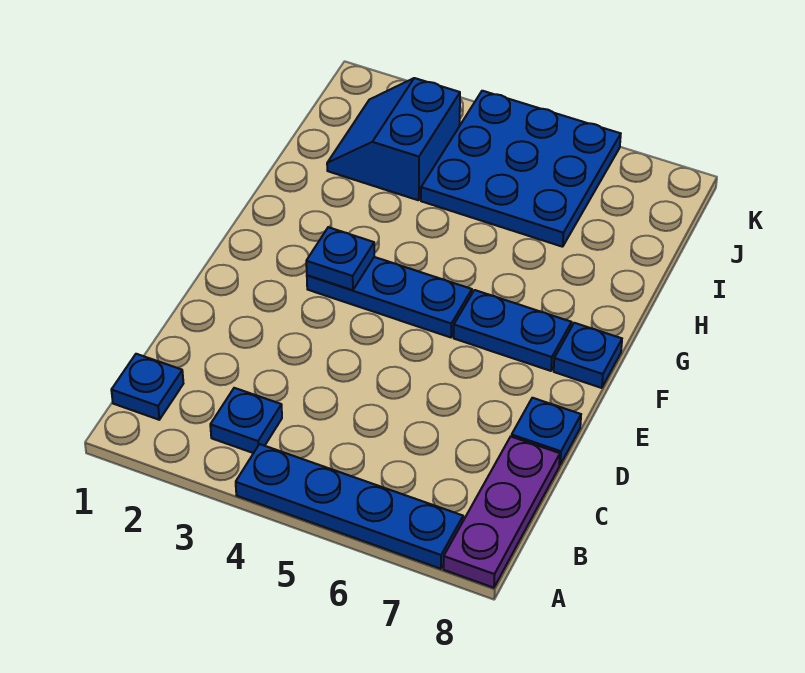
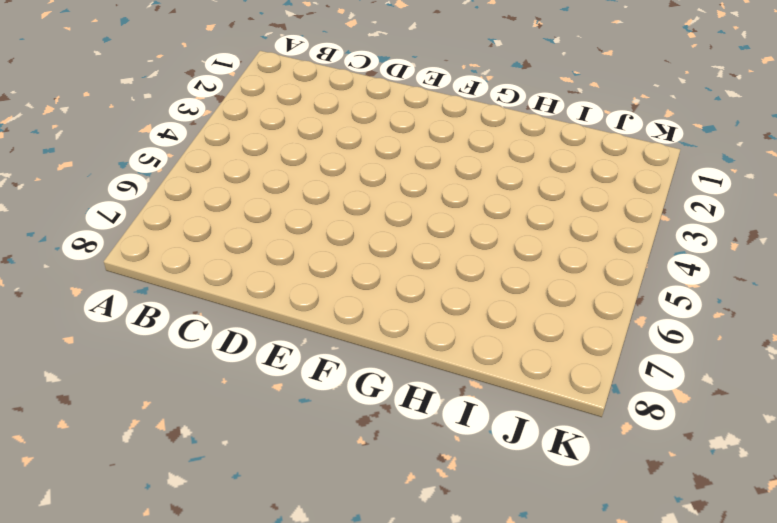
none -> blue 1x4 plate [236,444,463,569]
none -> purple 1x3 plate [443,437,560,588]

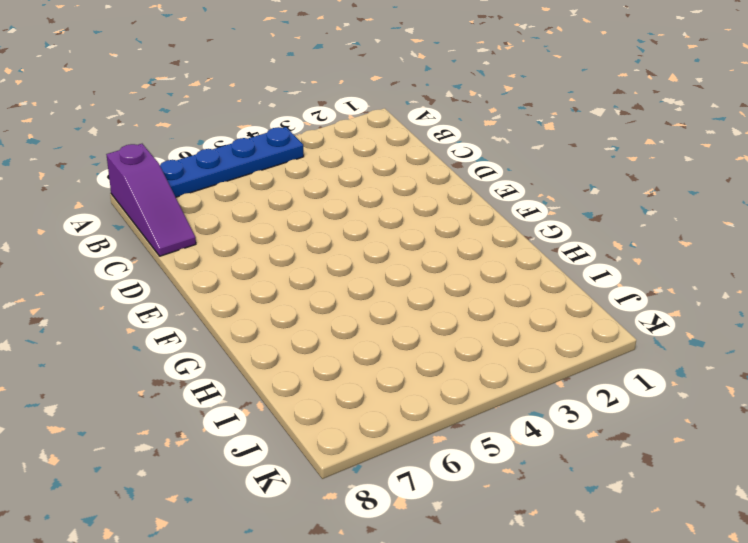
purple 1x3 slope [106,144,196,256] -> purple 1x3 plate [443,437,560,588]
none -> blue 1x1 plate [111,354,183,420]
none -> blue 1x1 plate [210,388,282,453]

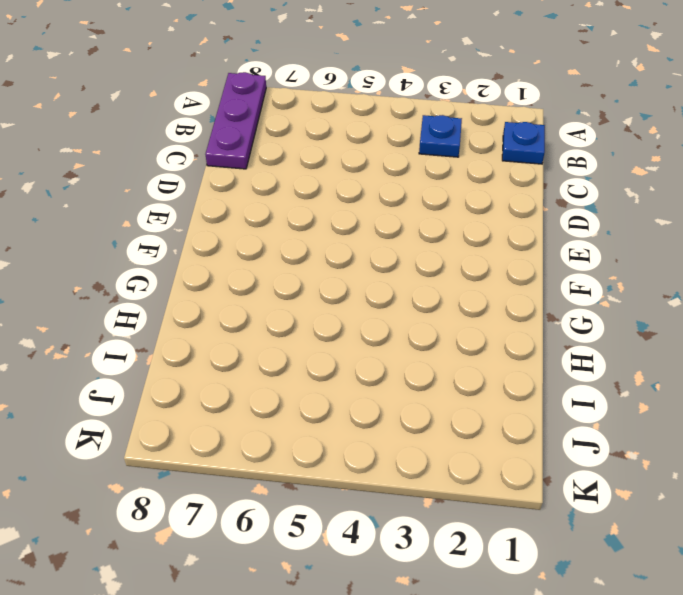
none -> blue 1x4 plate [236,444,463,569]
none -> blue 1x1 plate [512,398,581,465]

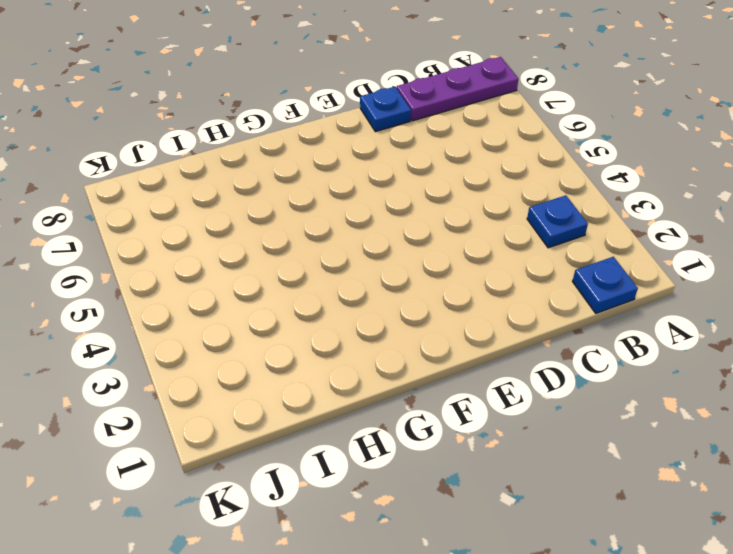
none -> blue 1x4 plate [236,444,463,569]
none -> blue 1x3 plate [307,257,472,337]

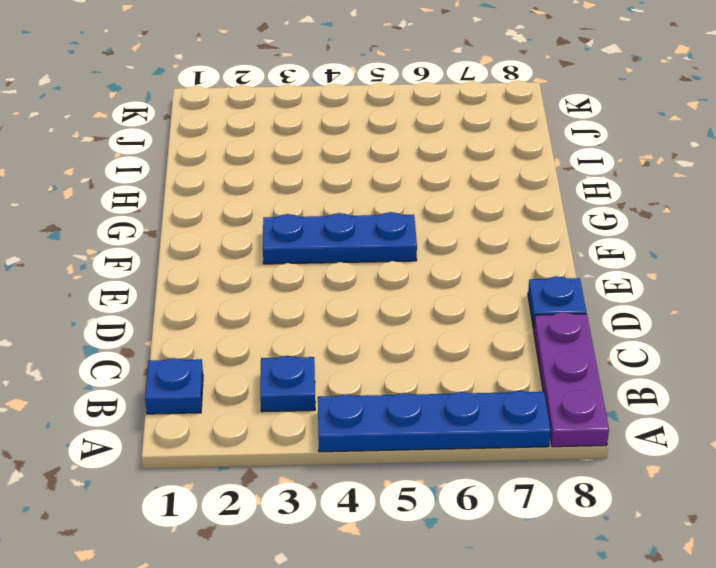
none -> blue 1x2 plate [454,290,572,371]
none -> blue 1x1 plate [554,323,622,388]

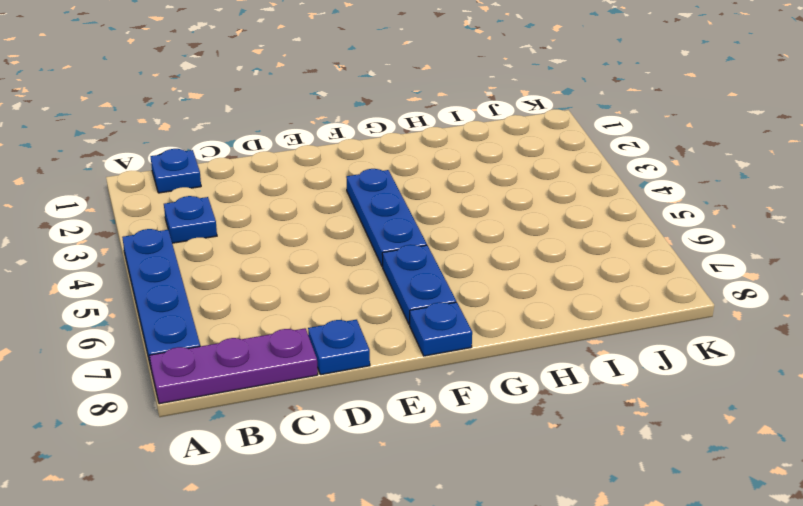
none -> blue 2x2 slope [327,78,460,200]
none -> blue 3x3 plate [421,91,621,247]

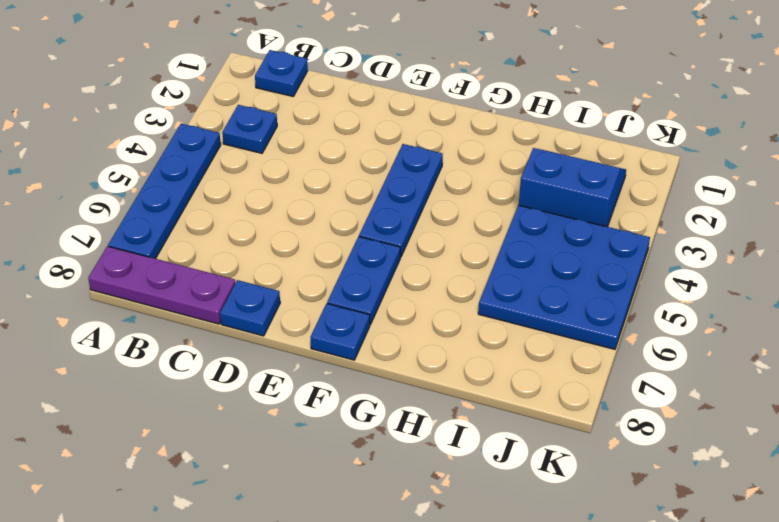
none -> blue 1x1 plate [306,227,374,290]

